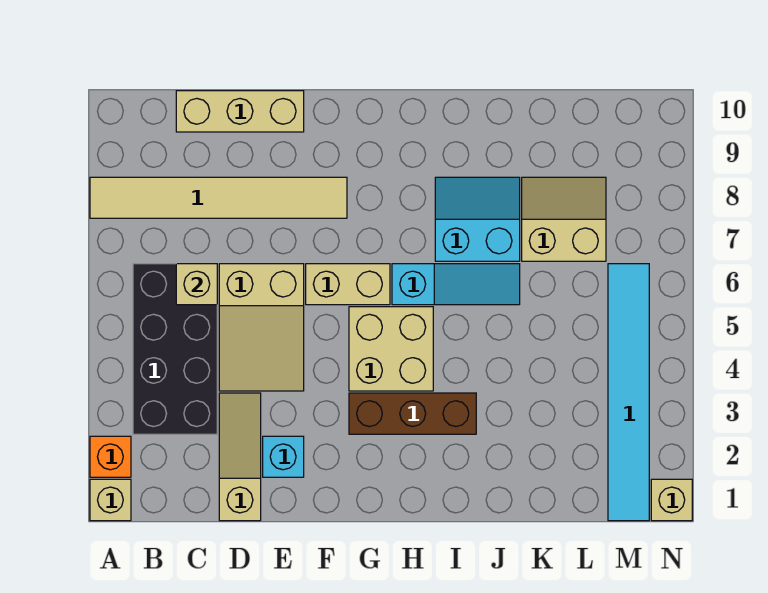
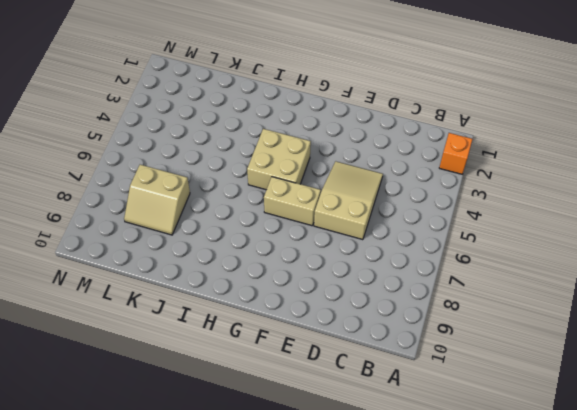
none -> tan 1x1 brick [90,479,131,521]
none -> tan 1x6 tile [90,177,347,218]
none -> black 2x4 brick [133,264,217,434]

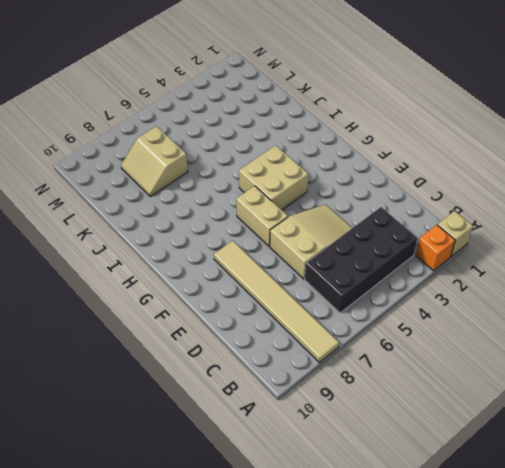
none -> tan 1x3 brick [176,91,304,132]
none -> tan 1x3 slope [219,393,261,521]
none -> cyan 1x1 brick [263,436,304,477]

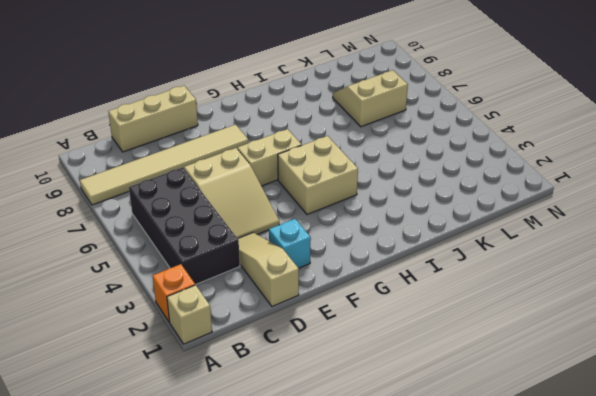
none -> brown 1x3 brick [349,393,476,434]
none -> cyan 1x3 slope [392,264,520,305]
none -> cyan 2x2 slope [435,177,520,261]

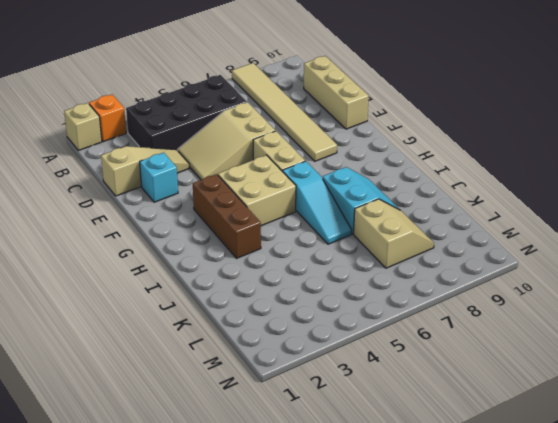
none -> cyan 1x6 tile [608,264,649,521]
none -> tan 1x1 brick [651,479,692,521]
none -> tan 1x1 brick [176,264,217,305]

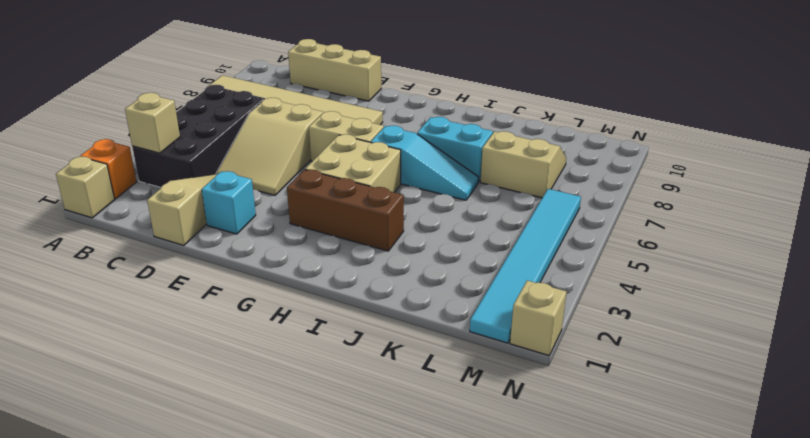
tan 1x1 brick [125,93,180,153] -> tan 1x1 brick moved to [176,264,217,305]

